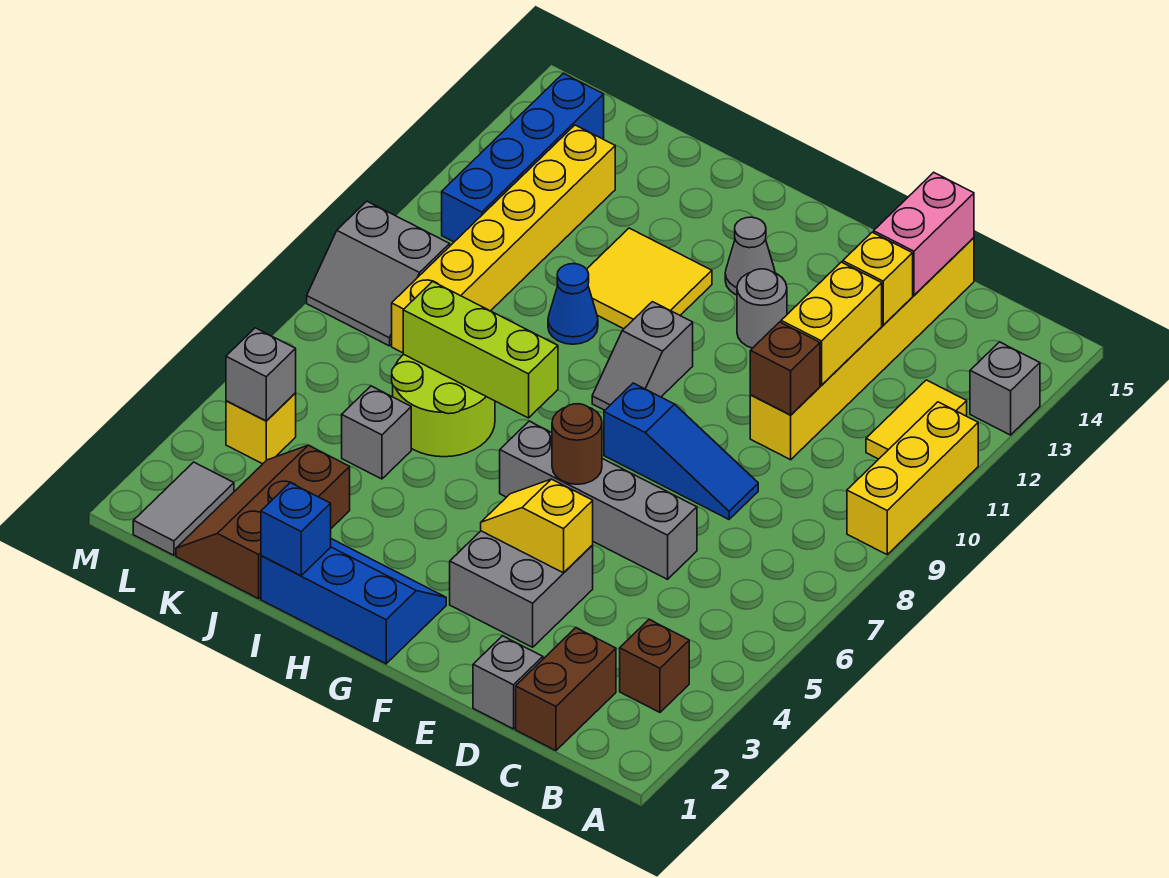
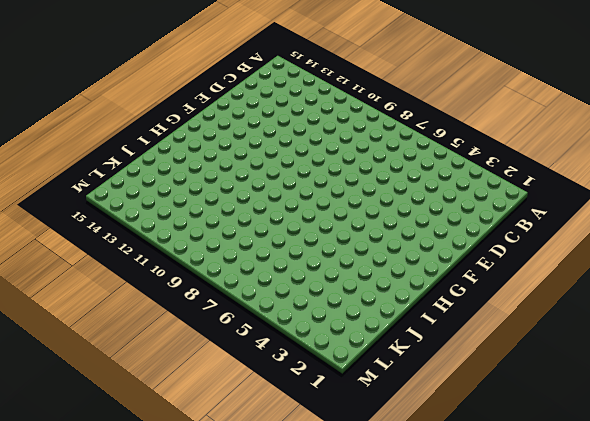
none -> yellow 1x3 brick [847,402,978,554]
none -> grey 1x1 brick [970,342,1040,435]
none -> brown 1x1 brick [620,620,689,712]
none -> yellow 1x2 tile [866,380,967,459]

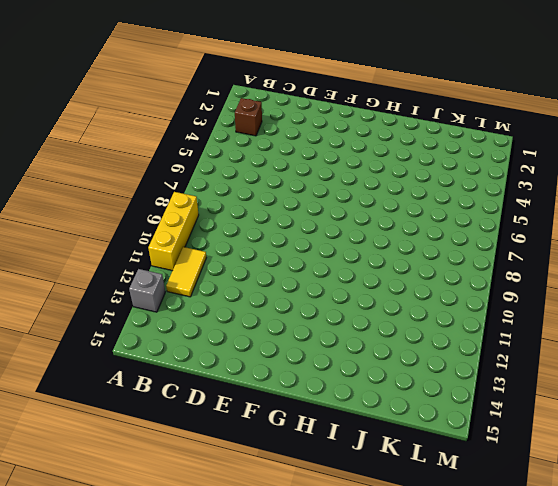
none -> brown 1x2 brick [516,628,616,751]
none -> grey 1x1 brick [473,636,543,729]
none -> grey 1x4 brick [500,421,697,579]
none -> blue 1x3 slope [604,383,758,519]

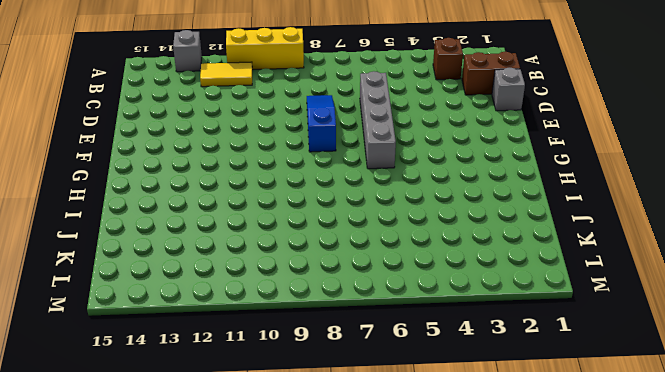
none -> yellow 1x6 brick [750,238,974,460]
none -> grey 2x2 brick [450,531,593,647]
none -> grey 1x1 round brick [737,269,787,348]
none -> blue 2x3 slope [261,539,446,664]

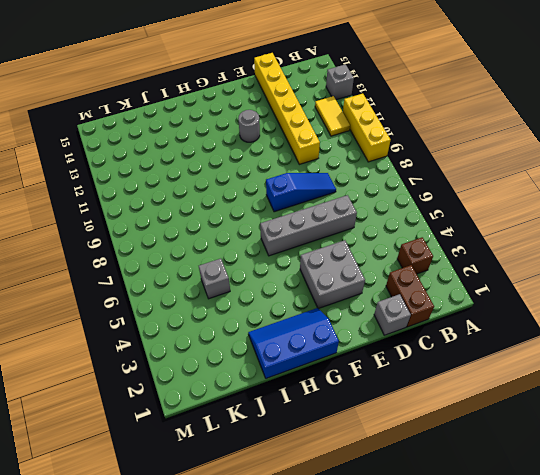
none -> grey 1x2 slope [592,302,693,410]
none -> grey 1x1 cone [725,217,775,295]
none -> yellow 2x2 tile [587,228,712,329]
none -> lime 2x2 round brick [392,354,495,457]

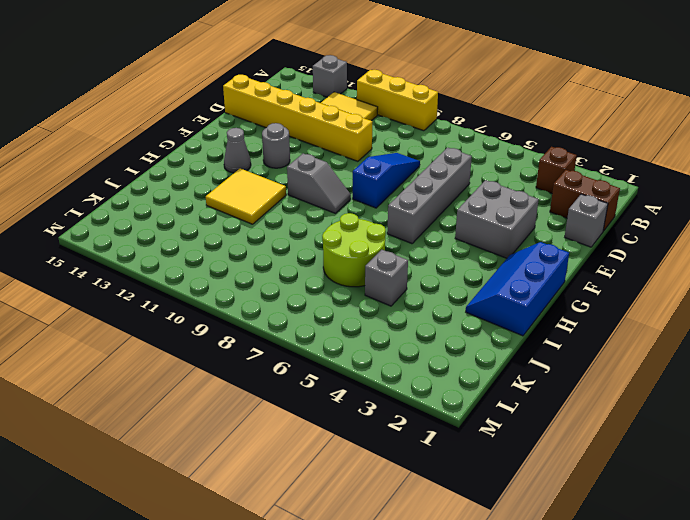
none -> blue 1x1 cone [548,264,598,344]
none -> brown 2x3 slope [176,445,350,599]
none -> yellow 1x6 brick [392,125,615,353]
none -> grey 1x2 tile [133,462,234,555]

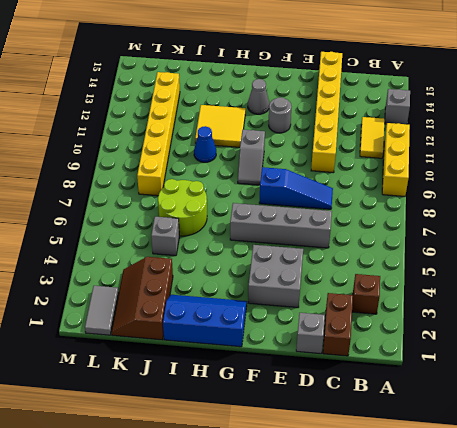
none -> yellow 1x1 brick [226,393,296,464]
none -> grey 2x2 slope [307,201,450,346]
none -> blue 1x4 brick [442,73,604,242]
none -> brown 1x1 brick [750,322,820,415]

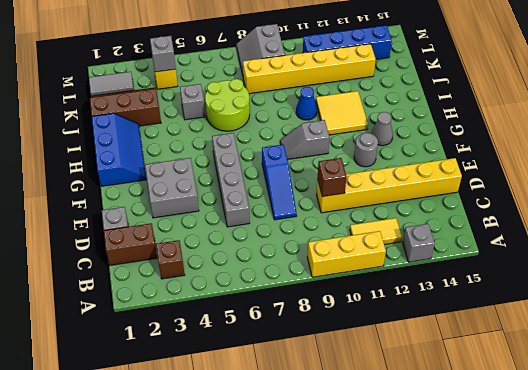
none -> yellow 1x2 brick [781,262,882,385]
none -> yellow 1x1 brick [843,232,913,325]
none -> pink 1x2 brick [874,172,974,295]
none -> yellow 1x2 slope [481,479,593,573]

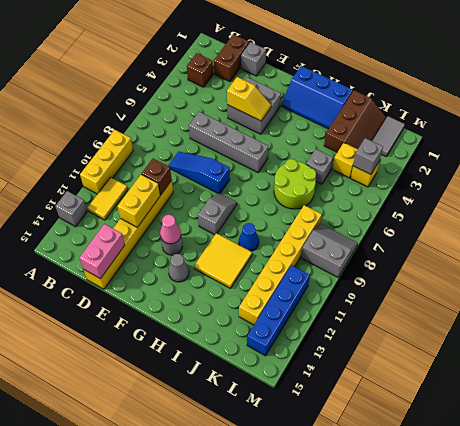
pink 1x1 cone [160,215,181,244] -> none
yellow 1x1 brick [333,143,358,178] -> yellow 1x1 brick moved to [843,232,913,325]
none -> brown 1x1 round brick [552,404,602,484]
none -> lime 1x3 brick [403,282,558,418]
none -> blue 1x1 brick [261,483,331,576]

